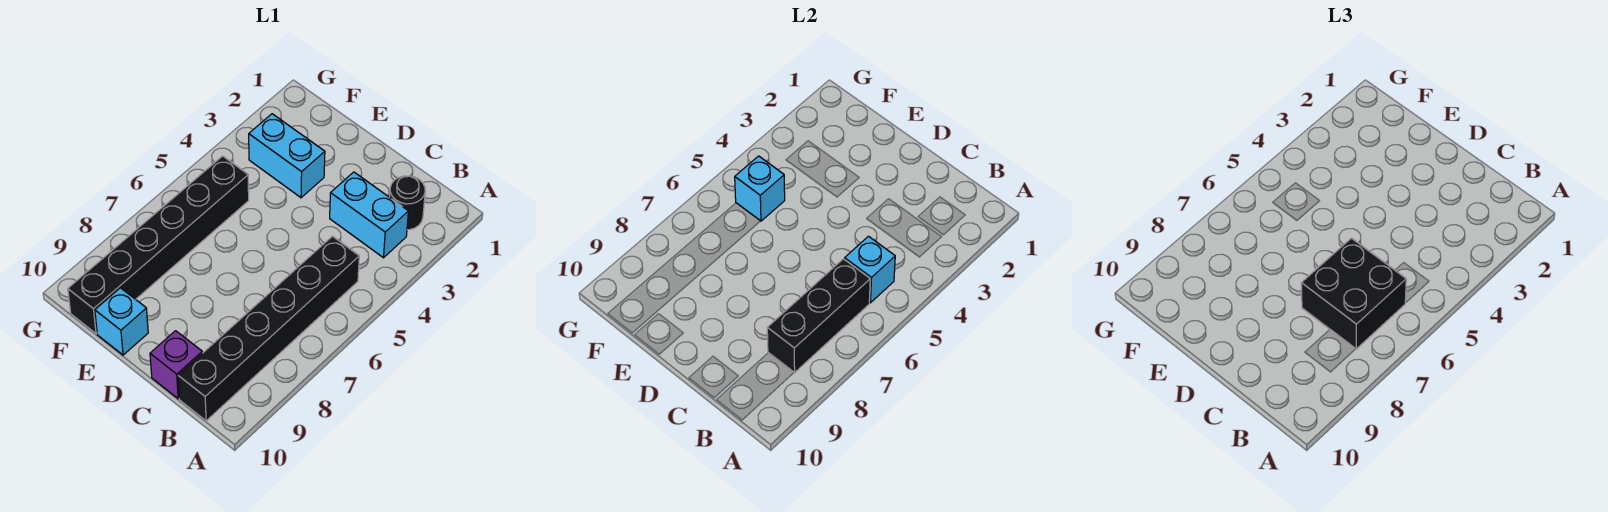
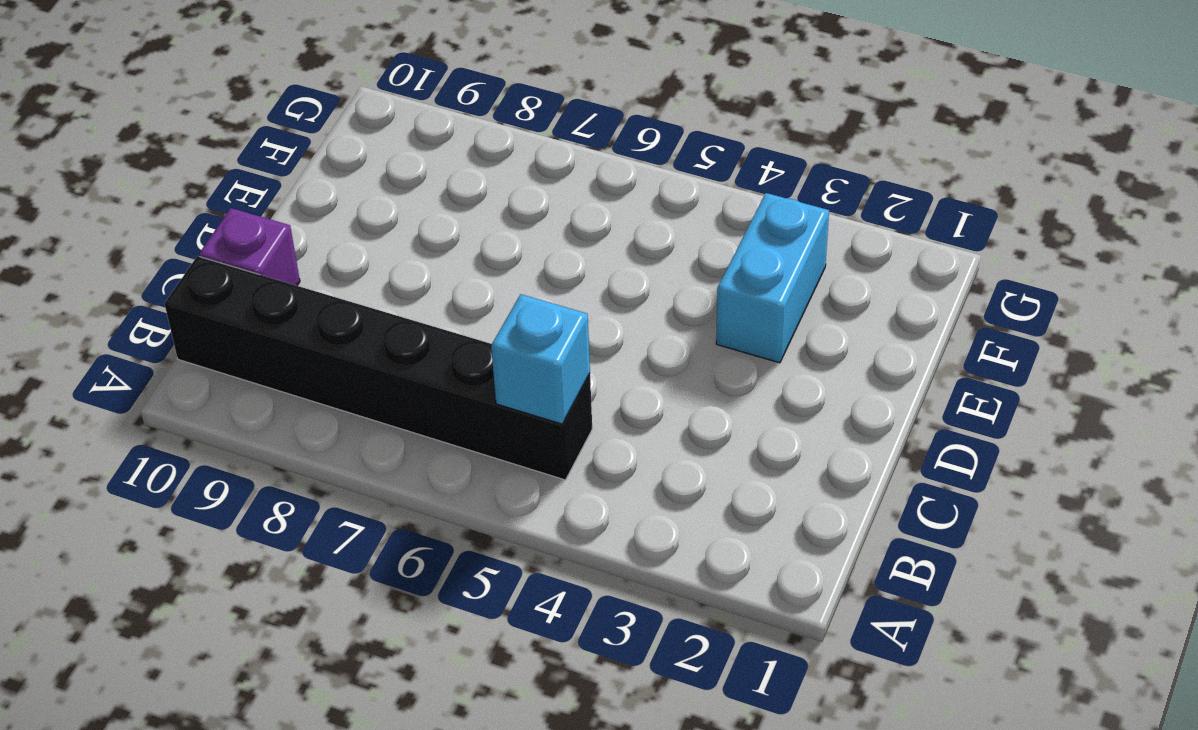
none -> black 1x1 round brick [390,176,425,230]
none -> cyan 1x2 brick [330,172,408,258]

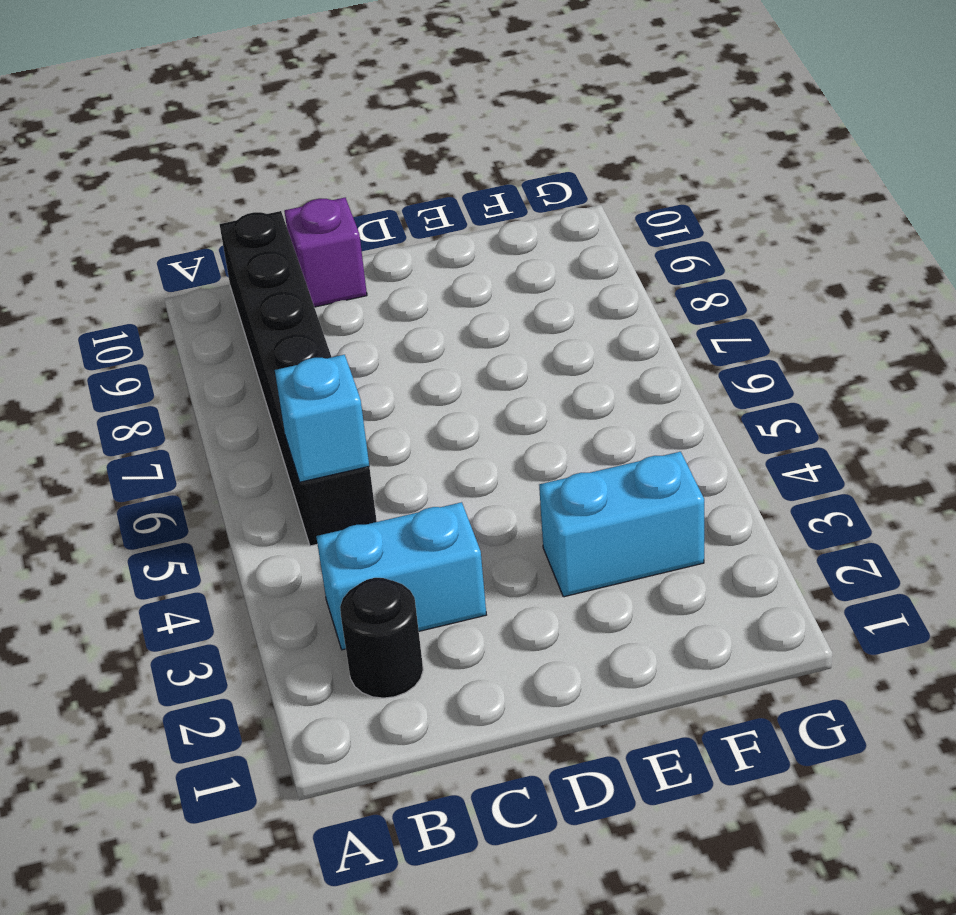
none -> cyan 1x1 brick [95,288,148,355]
none -> black 1x6 brick [68,156,249,334]

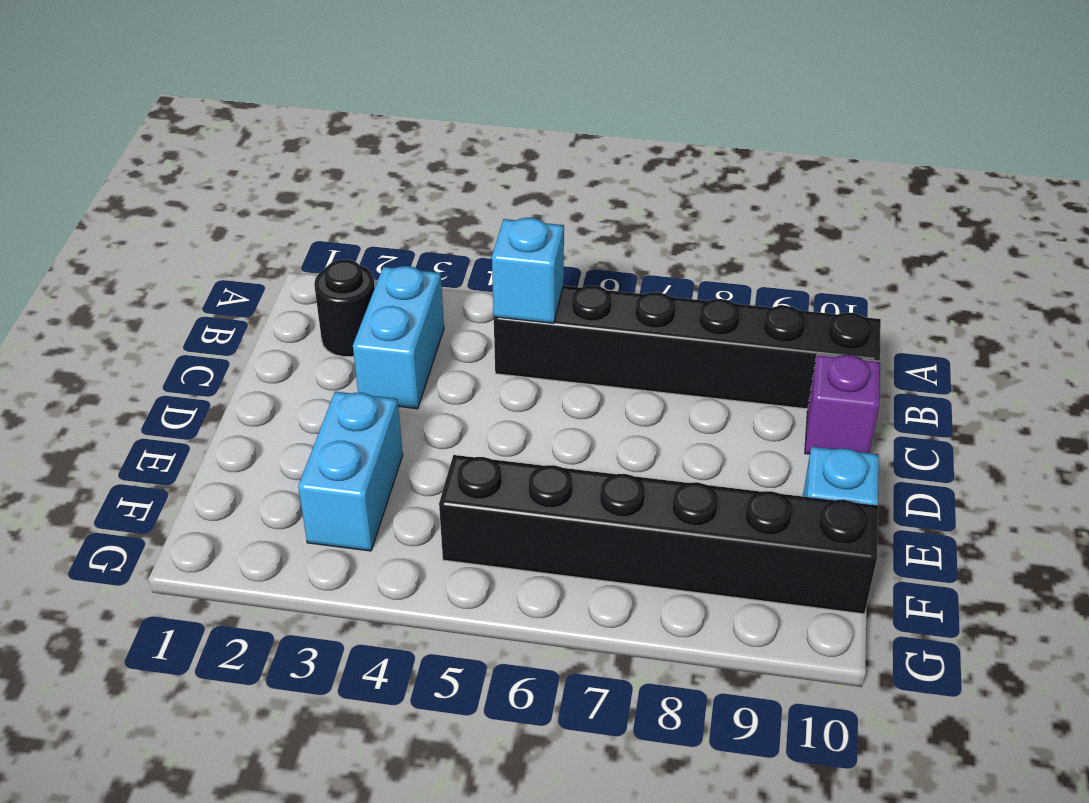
none -> black 1x3 brick [767,259,870,373]
none -> cyan 1x1 brick [735,156,785,221]

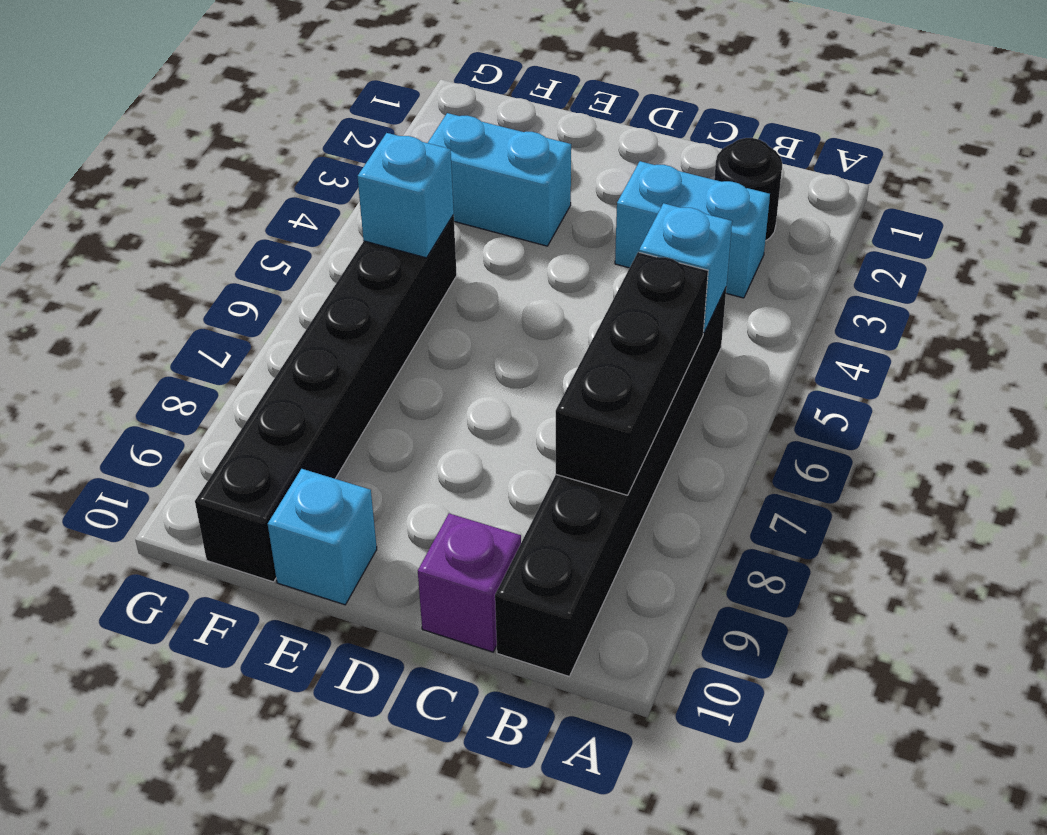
none -> black 2x2 brick [1301,238,1406,349]

